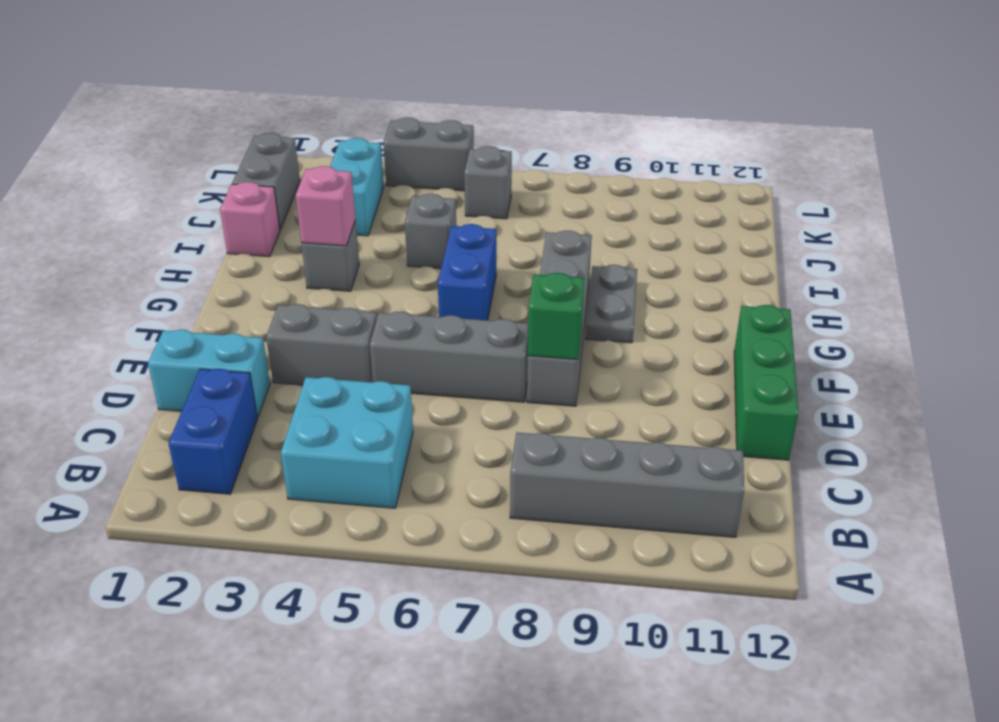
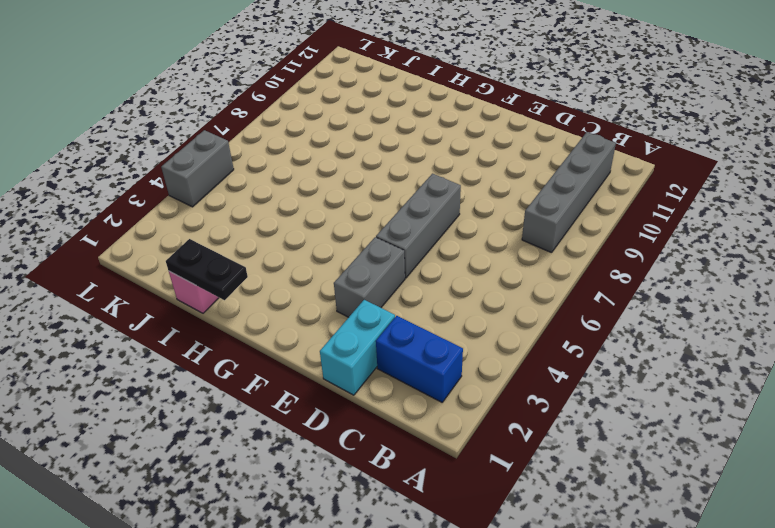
black 1x2 plate [166,239,248,300] -> none
none -> cyan 2x2 brick [281,377,413,508]
none -> green 1x3 brick [734,305,798,460]
none -> grey 1x4 brick [527,231,592,406]

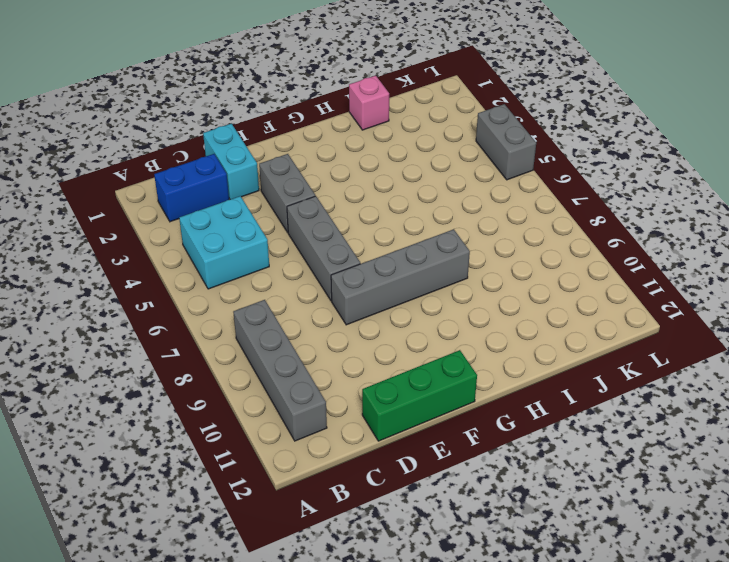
none -> blue 1x2 brick [438,224,496,320]
none -> grey 1x2 plate [585,265,637,343]
none -> grey 1x1 brick [301,220,359,291]

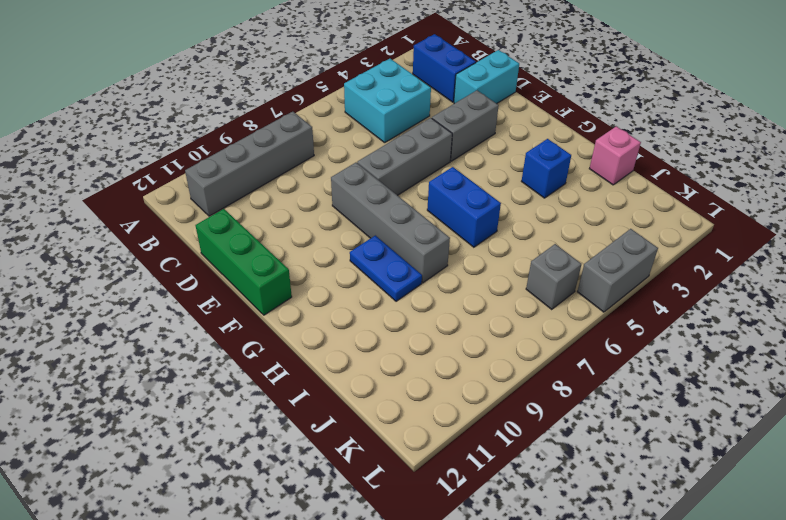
blue 1x2 plate [350,235,422,301] -> grey 1x2 plate [585,265,637,343]
blue 1x1 brick [521,139,571,198] -> grey 1x1 brick [301,220,359,291]
none -> grey 1x1 brick [405,194,456,269]
none -> grey 1x2 brick [232,133,300,230]
none -> cyan 1x2 brick [330,138,384,236]

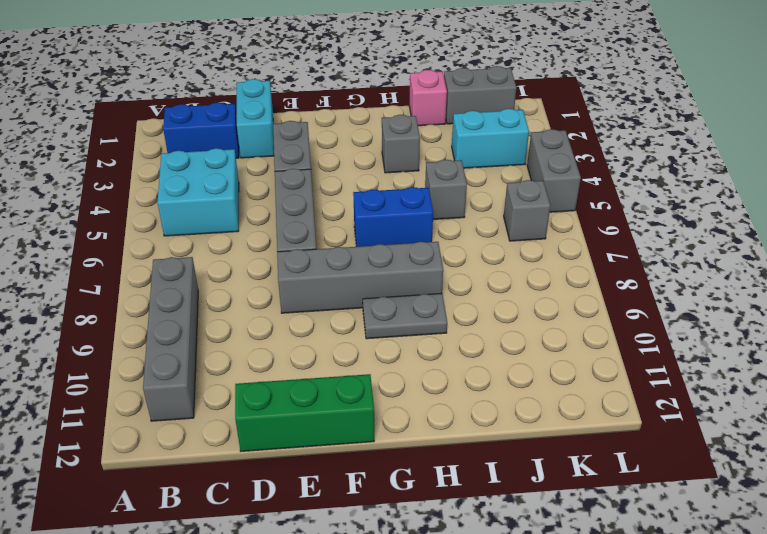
none -> green 1x1 brick [528,273,585,359]
none -> pink 1x1 brick [296,166,355,246]

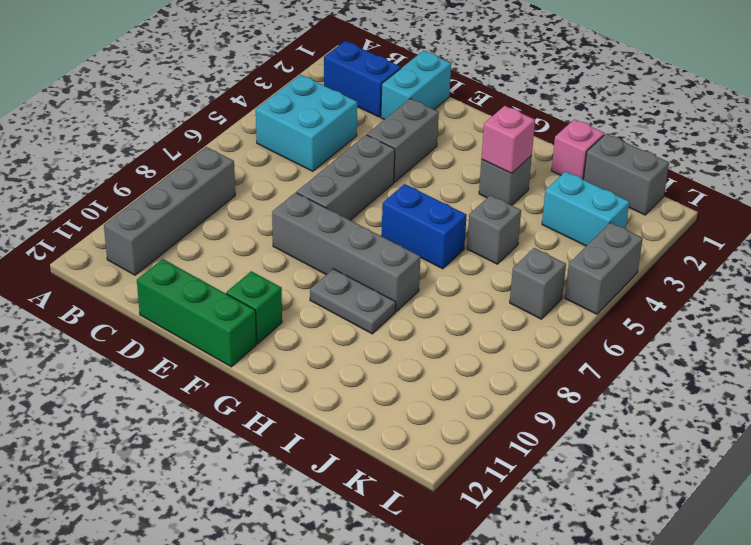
green 1x1 brick [226,271,282,344] -> green 1x1 brick moved to [528,273,585,359]

